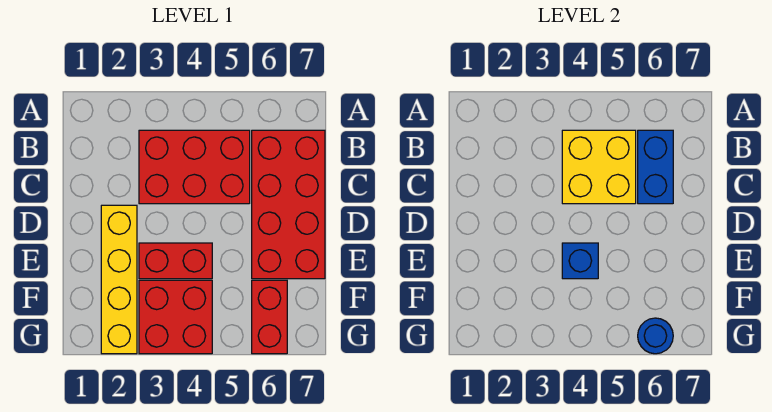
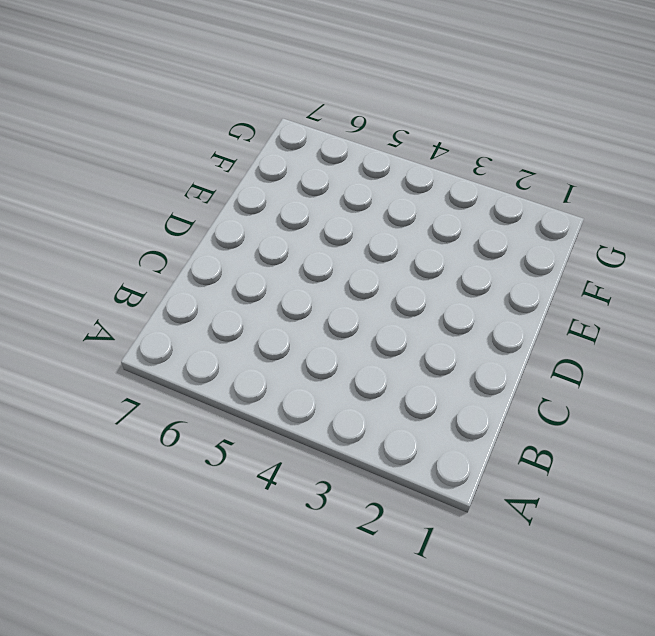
none -> red 2x3 brick [139,130,250,204]
none -> red 2x4 brick [252,130,325,279]

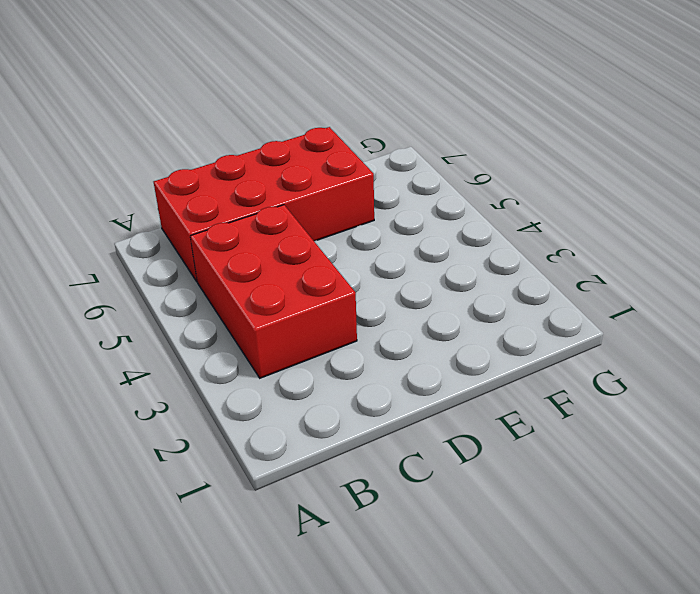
none -> yellow 1x4 brick [101,205,137,354]
none -> red 1x2 brick [139,243,212,279]

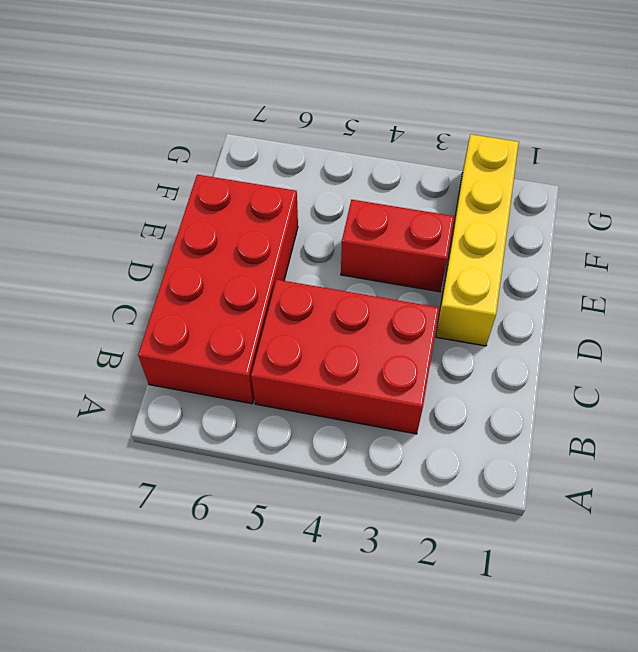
none -> red 2x2 brick [139,280,212,354]
none -> red 1x2 brick [252,280,287,354]

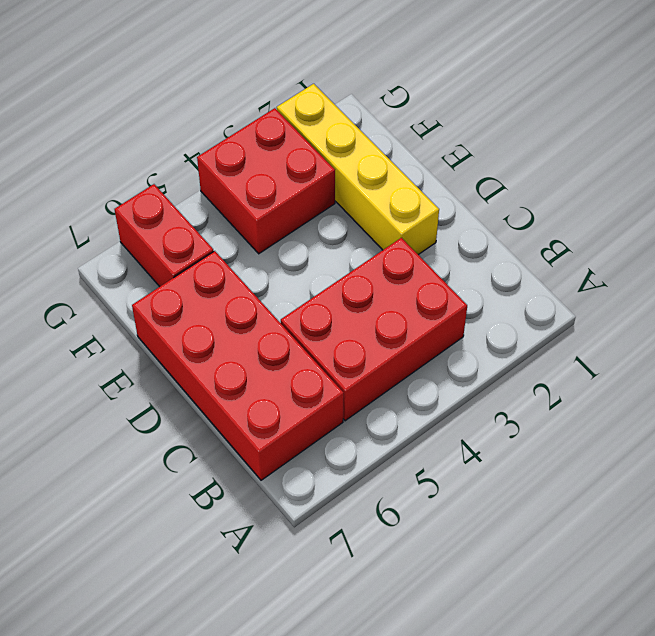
none -> red 1x2 brick [139,243,212,279]
none -> yellow 2x2 brick [562,130,636,204]

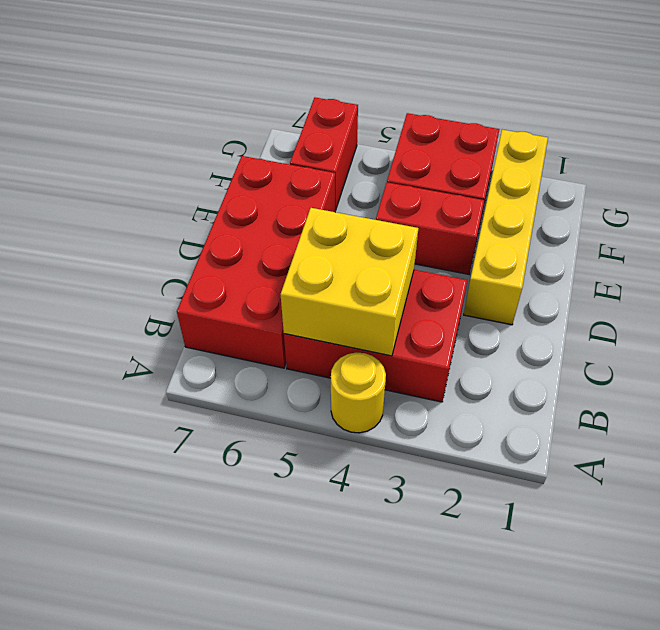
yellow 1x1 round brick [331,353,386,433] -> none
none -> blue 1x2 brick [638,130,673,204]
none -> blue 1x1 brick [562,243,598,279]

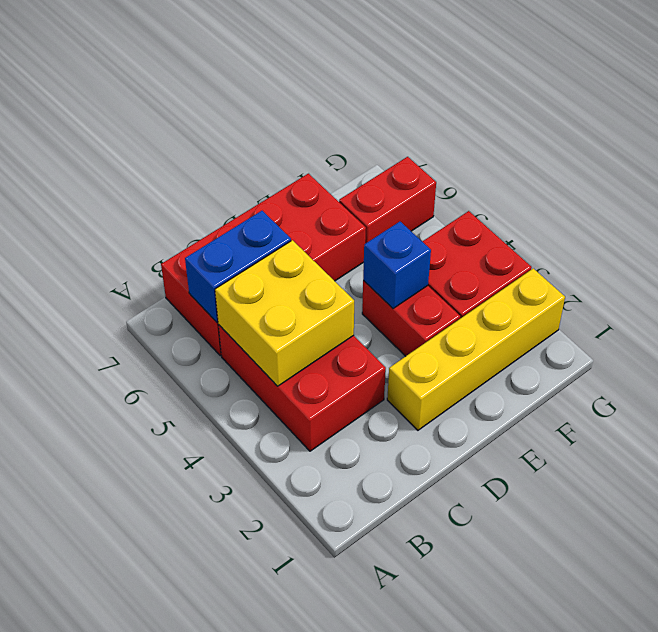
none -> blue 1x1 round brick [638,318,673,354]

